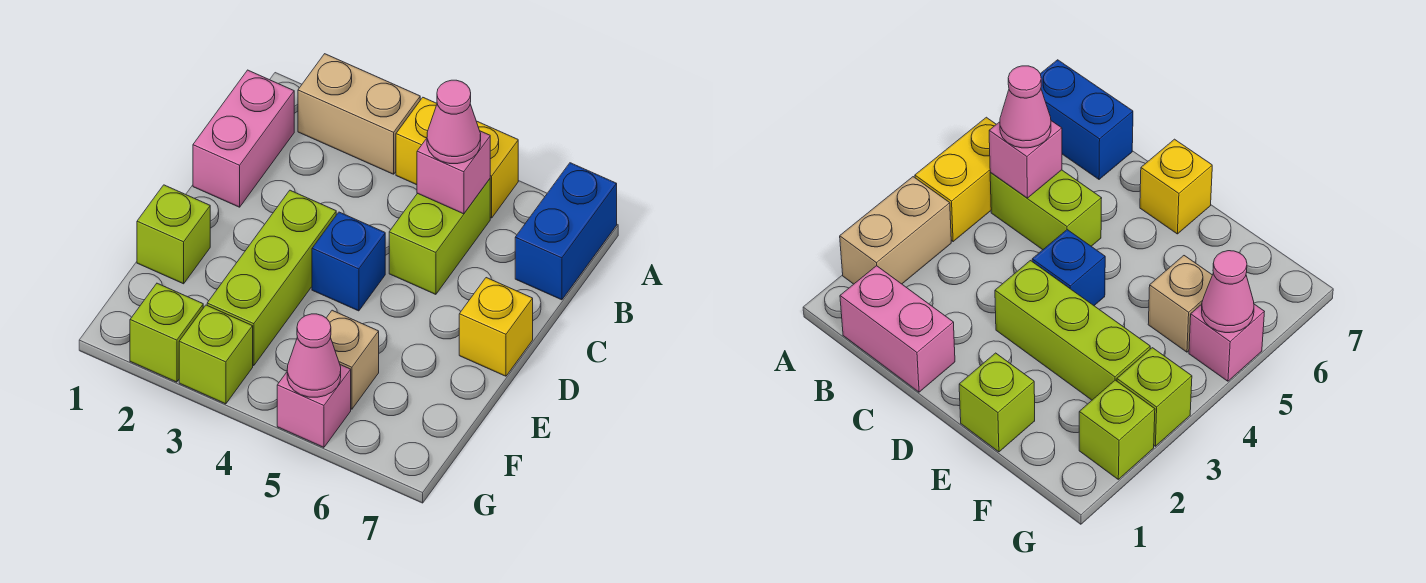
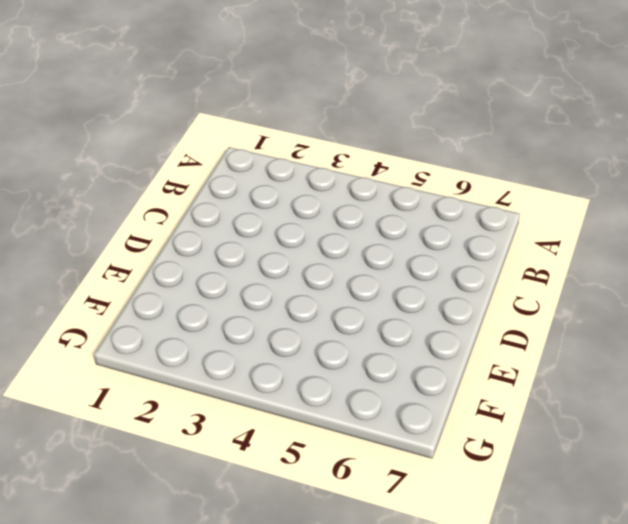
none -> tan 1x2 brick [298,54,420,174]
none -> yellow 1x2 brick [396,98,518,218]
none -> blue 1x2 brick [515,163,617,300]

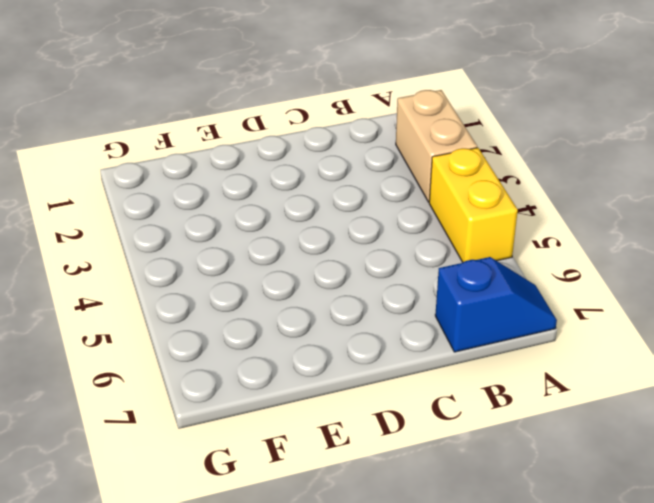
blue 1x2 slope [435,257,557,352] -> blue 1x2 brick [515,163,617,300]
none -> pink 1x2 brick [193,70,294,207]
none -> lime 1x2 brick [389,179,490,294]
none -> lime 1x3 brick [207,190,336,366]

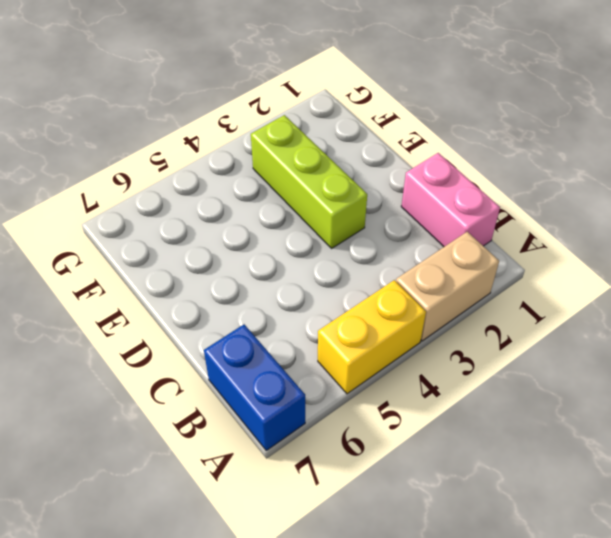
none -> lime 1x2 brick [389,179,490,294]
none -> blue 1x1 brick [312,212,385,311]
none -> yellow 1x1 brick [459,278,533,376]

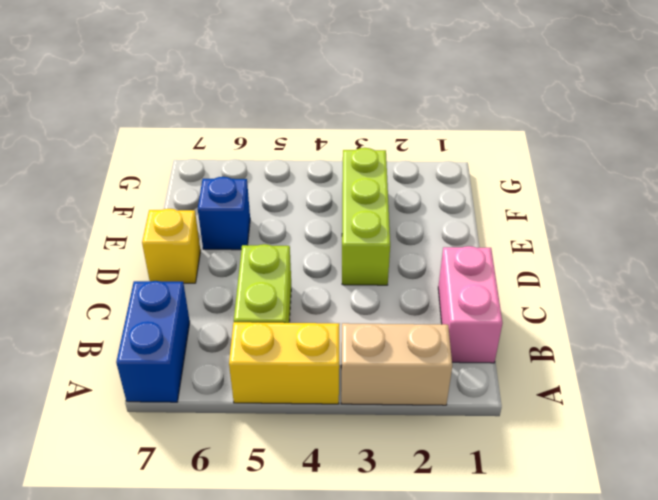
blue 1x1 brick [198,177,250,250] -> blue 1x1 brick moved to [312,212,385,311]
none -> lime 1x1 brick [137,185,210,284]
none -> tan 1x1 brick [327,310,379,409]
none -> lime 1x1 brick [130,283,203,382]

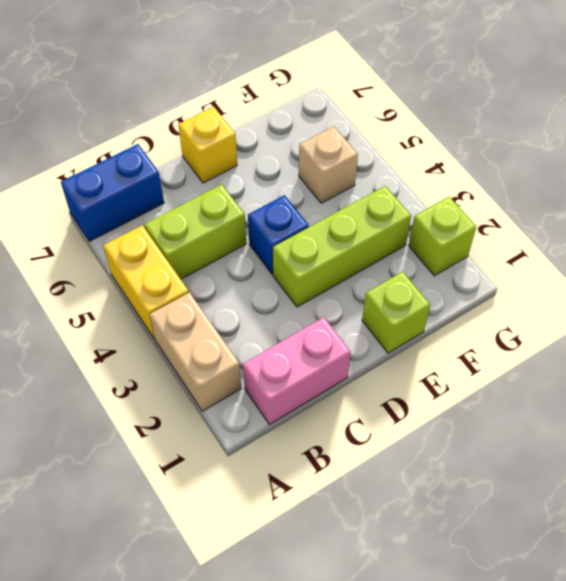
none -> lime 1x1 brick [179,305,253,404]
none -> pink 1x1 brick [277,365,351,447]
none -> pink 1x1 brick [417,131,490,214]

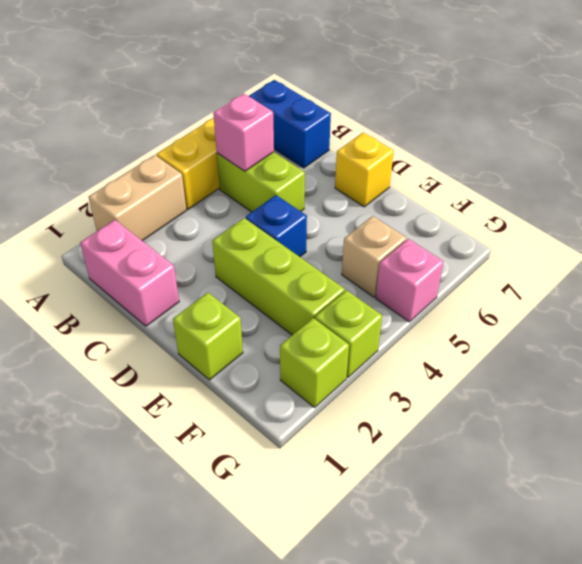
none -> pink 1x1 cone [287,314,341,397]
none -> pink 1x1 cone [427,80,481,164]

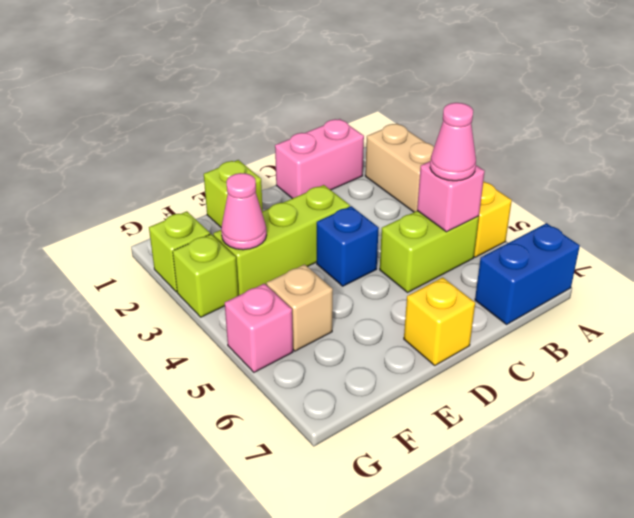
pink 1x1 cone [221,173,267,250] -> pink 1x1 cone moved to [287,314,341,397]

